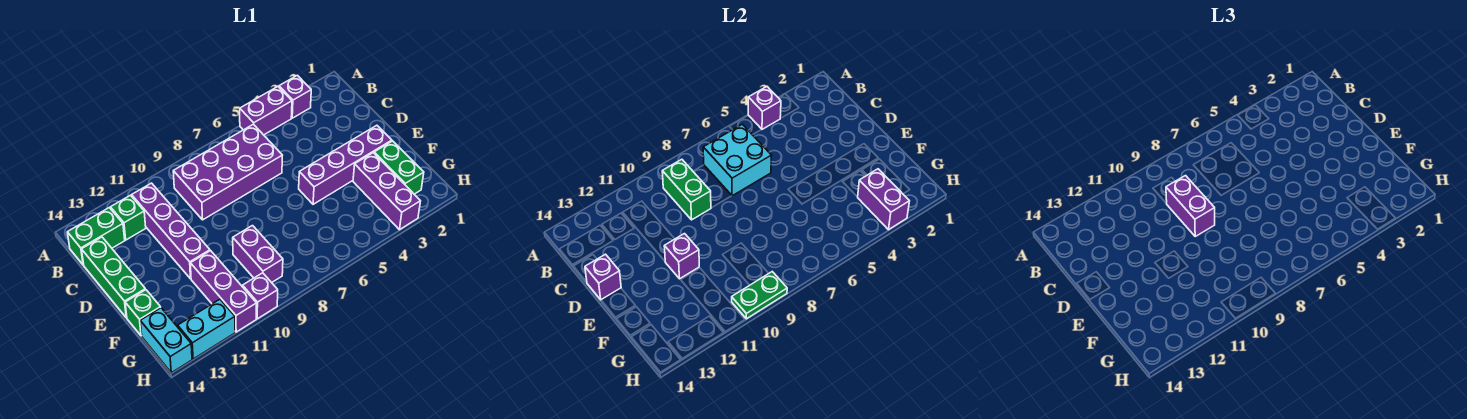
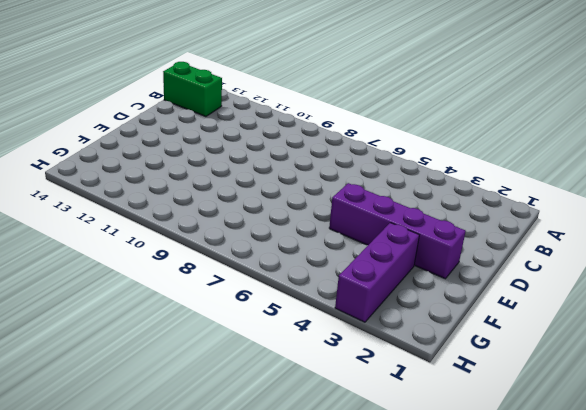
none -> purple 1x1 brick [279,75,311,118]
none -> purple 1x2 brick [240,87,292,135]
none -> purple 2x4 brick [173,124,282,220]

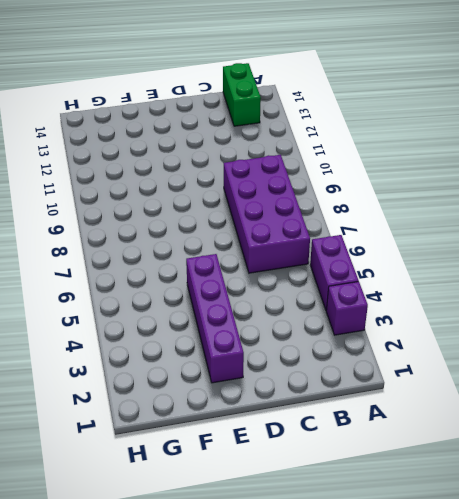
none -> purple 1x4 brick [132,183,210,279]
none -> green 1x1 brick [110,195,146,240]
none -> green 1x3 brick [82,237,145,318]

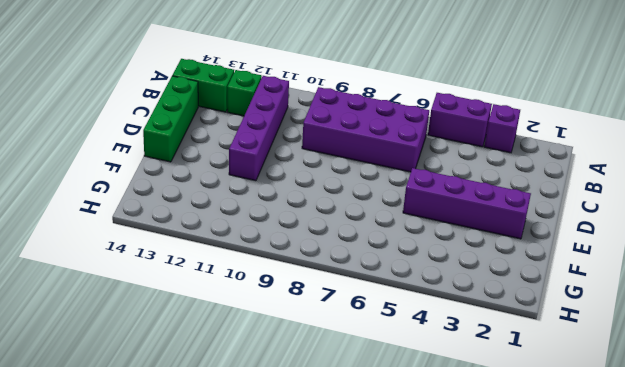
none -> green 1x2 brick [374,141,424,194]
none -> purple 1x3 brick [353,153,420,230]
none -> purple 1x2 brick [233,226,283,283]

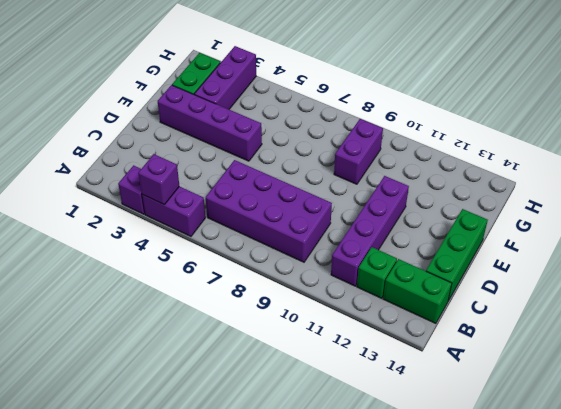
none -> purple 1x3 brick [190,251,257,332]
none -> green 1x1 brick [125,290,161,336]
none -> cyan 1x2 brick [140,308,192,373]

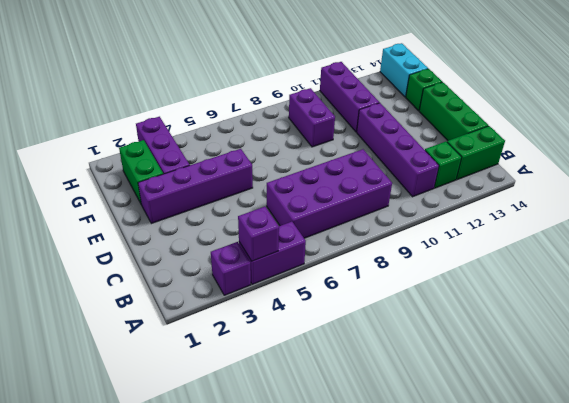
none -> purple 1x1 brick [243,273,278,319]
none -> cyan 1x2 brick [178,299,235,359]
none -> cyan 2x2 brick [703,124,771,196]

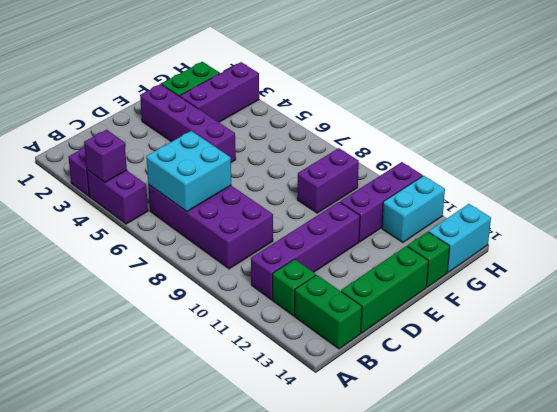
cyan 1x2 brick [382,176,445,242] -> cyan 1x2 brick turned to [178,299,235,359]
none -> purple 1x1 brick [243,273,278,319]
none -> green 1x2 brick [662,159,711,220]
none -> purple 1x1 brick [585,254,621,300]

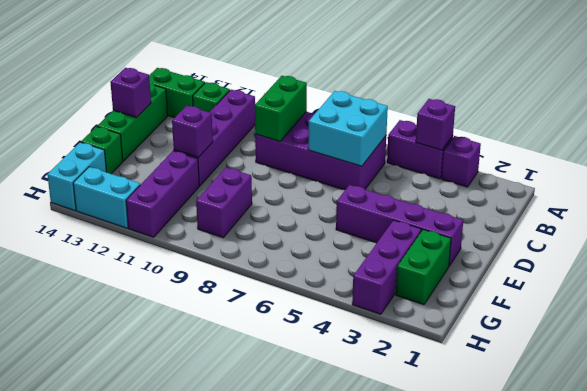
none -> purple 1x1 brick [243,273,278,319]
none -> purple 1x2 brick [858,169,909,230]
none -> green 1x2 plate [732,272,787,319]

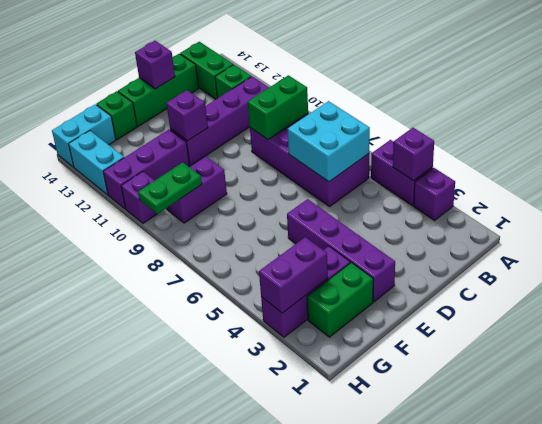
green 1x2 plate [138,163,202,214] -> green 1x2 plate turned to [732,272,787,319]
none -> purple 1x2 brick [1166,176,1215,236]

